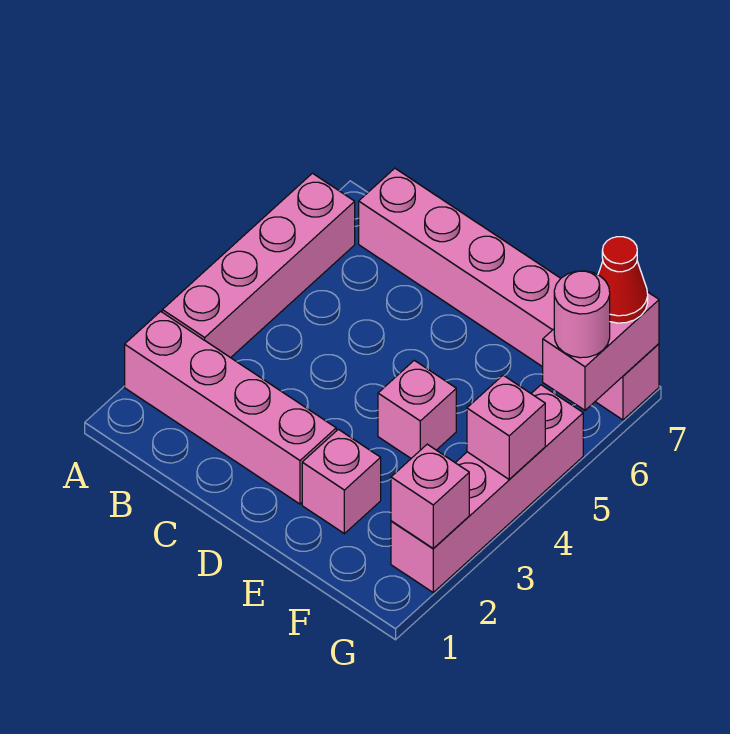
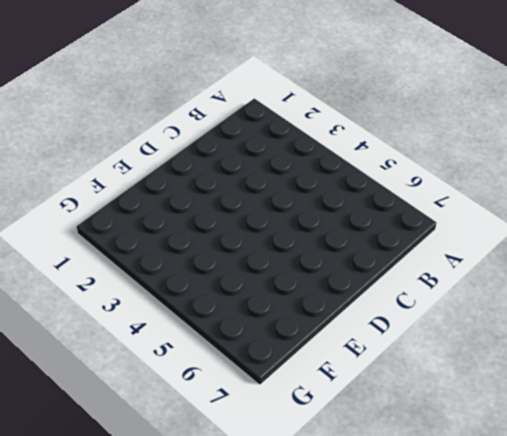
none -> pink 1x4 brick [125,311,336,504]
none -> pink 1x4 brick [162,173,355,358]

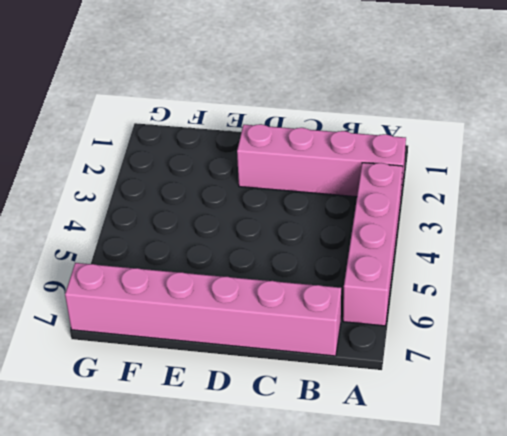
none -> pink 1x1 brick [302,429,381,534]
none -> pink 1x1 brick [378,360,456,458]

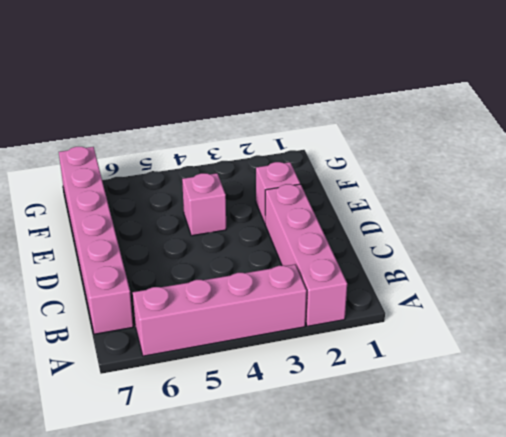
none -> pink 1x4 brick [391,385,583,592]
none -> pink 1x1 brick [391,444,469,549]

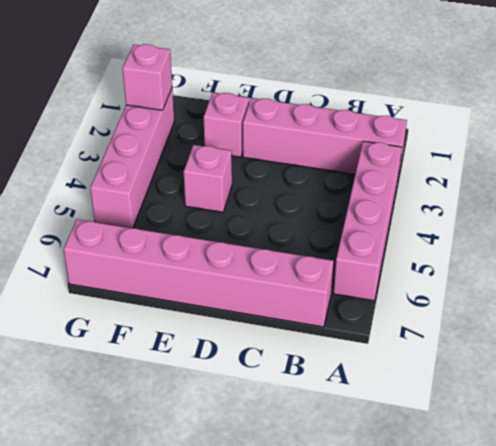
none -> pink 1x1 brick [467,375,545,479]
none -> pink 1x2 brick [543,292,659,410]

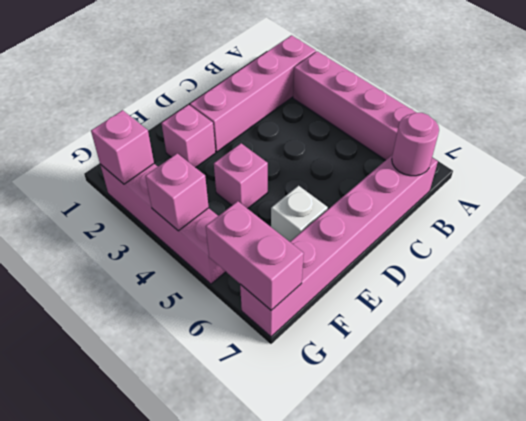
pink 1x1 round brick [392,113,439,176] -> pink 1x1 round brick moved to [554,271,610,358]
white 1x1 brick [271,186,328,242] -> none
none -> red 1x1 cone [598,237,648,323]

